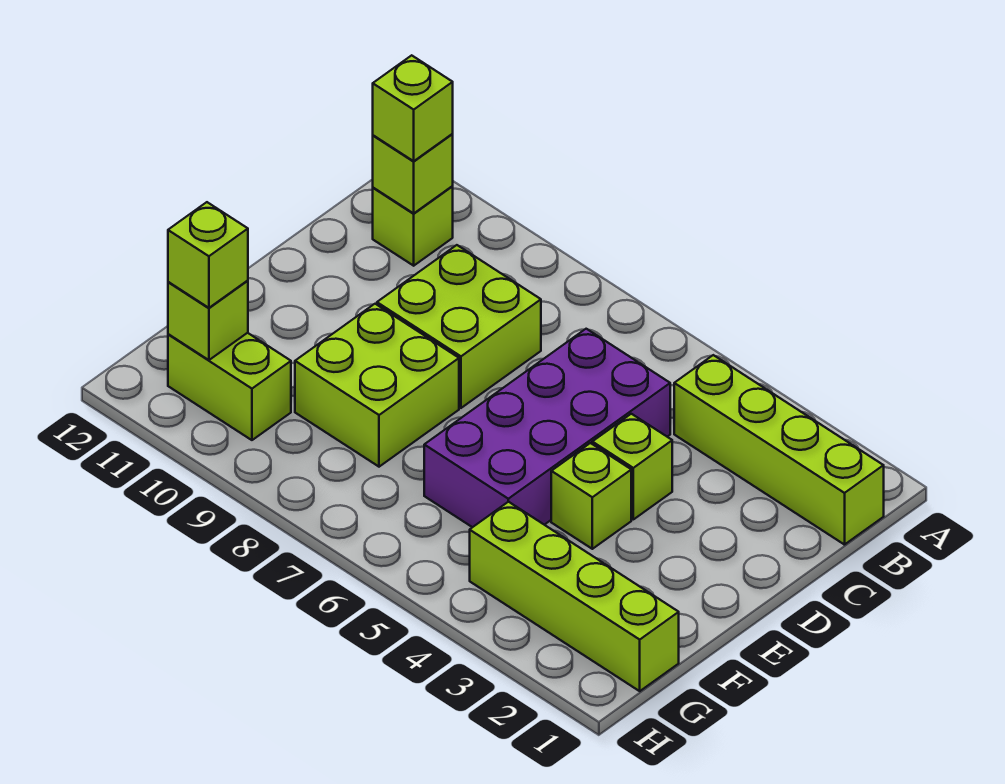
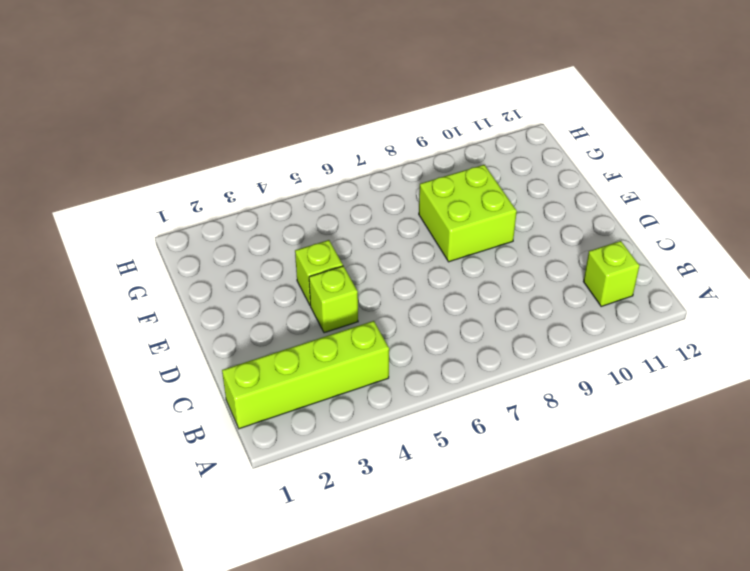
none -> purple 2x4 brick [424,329,670,527]
none -> lime 2x2 brick [377,245,541,408]
none -> lime 1x4 brick [470,502,679,691]

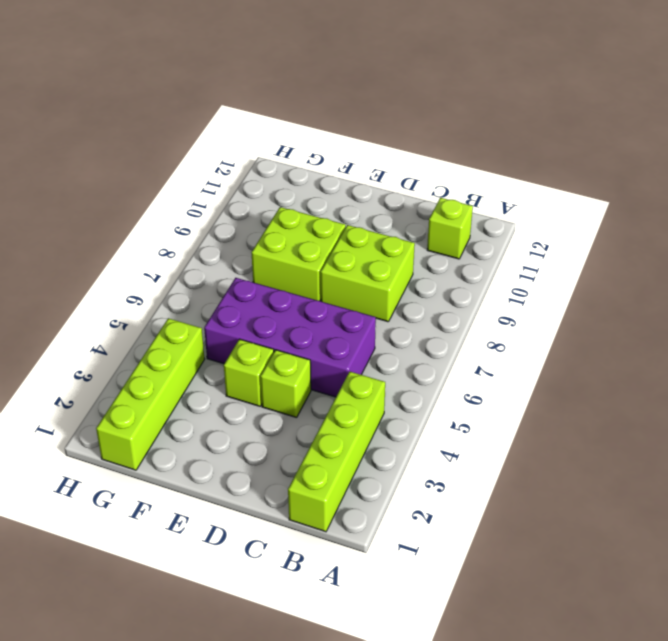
none -> lime 1x2 brick [168,333,291,440]
none -> lime 1x1 brick [373,134,453,213]
none -> lime 1x1 brick [168,281,248,360]

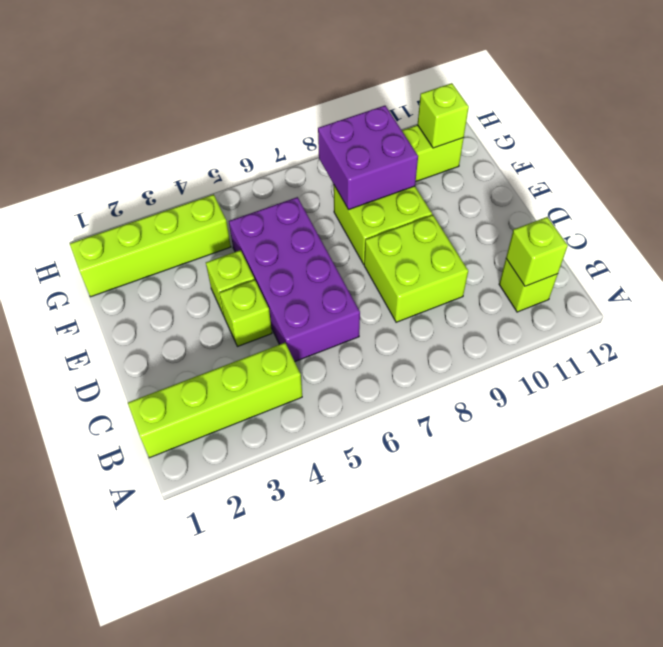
purple 2x2 brick [318,106,418,210] -> none
none -> lime 1x1 brick [373,55,453,161]
none -> lime 1x1 brick [168,202,248,308]

